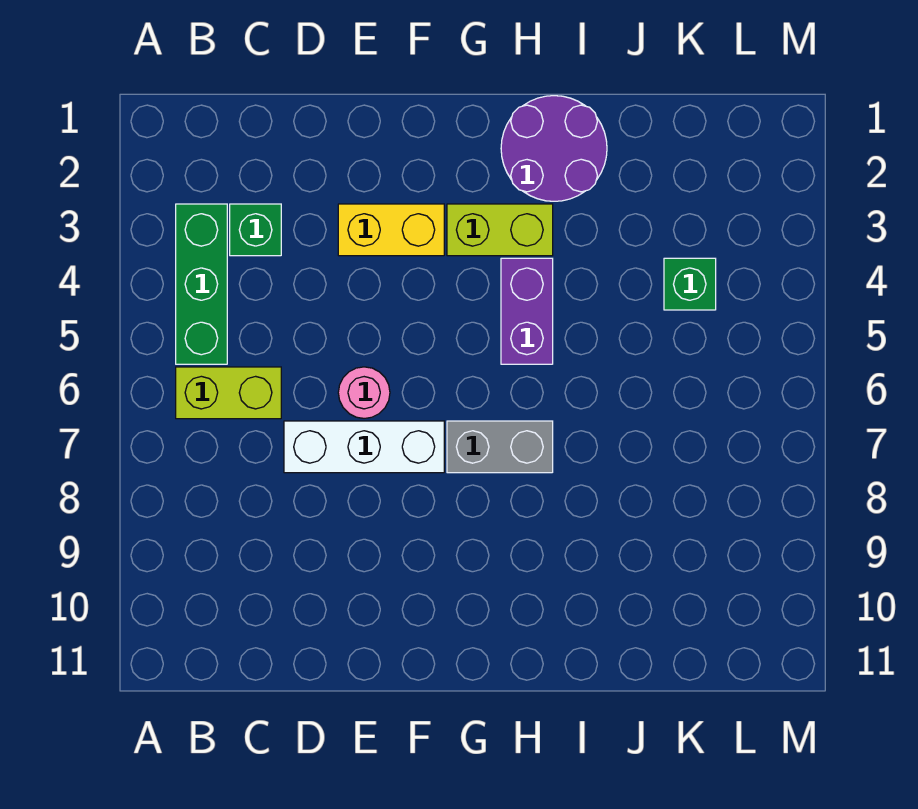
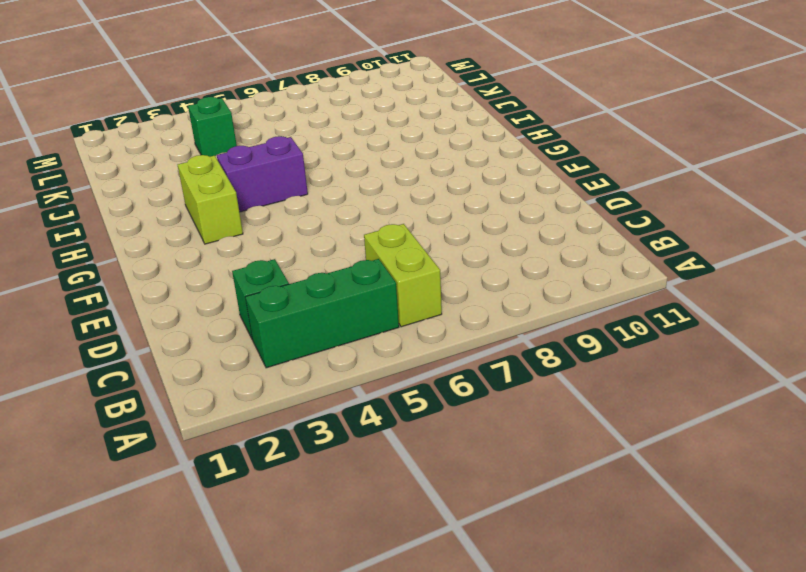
none -> white 1x3 brick [284,421,444,473]
none -> yellow 1x2 brick [338,204,444,256]

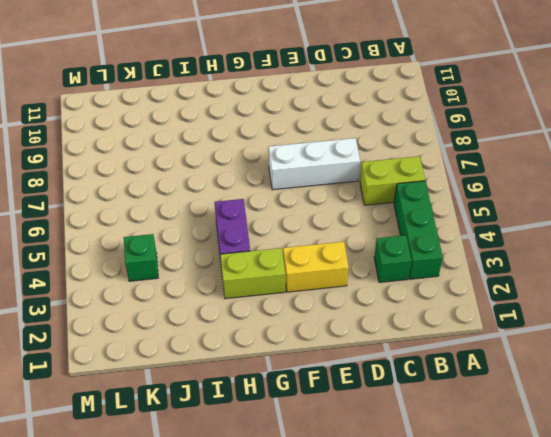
none -> pink 1x1 round brick [338,367,390,418]
none -> grey 1x2 brick [447,421,553,473]

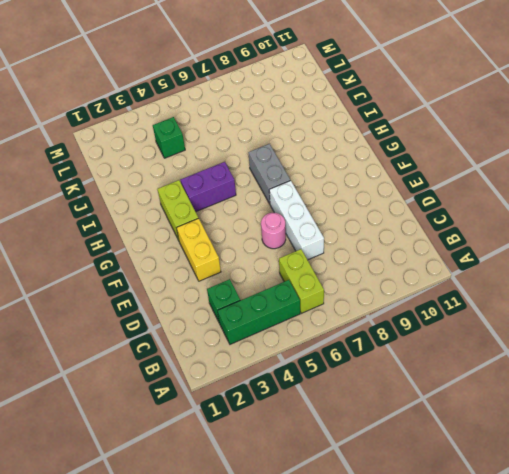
none -> purple 2x2 round brick [501,96,607,201]

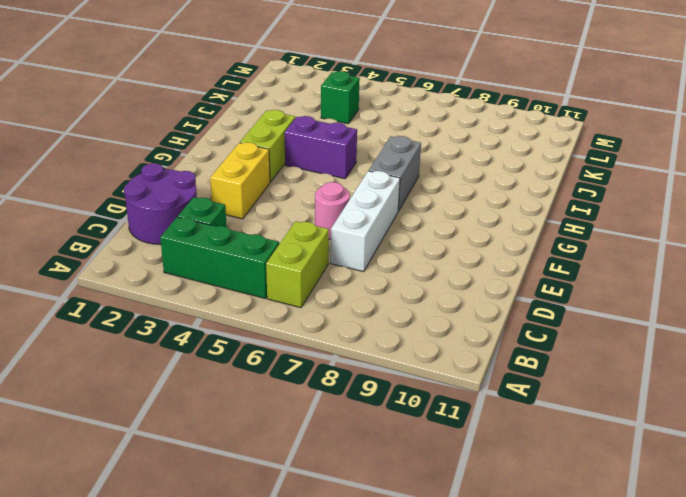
purple 2x2 round brick [124,163,197,244] -> purple 2x2 round brick moved to [501,96,607,201]

